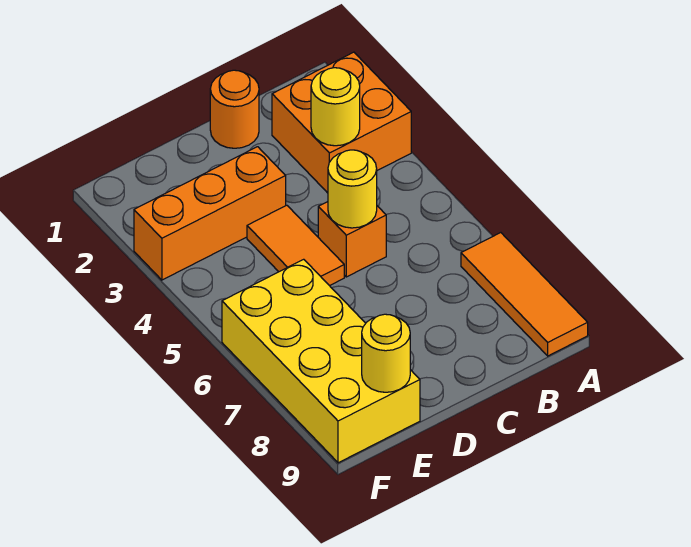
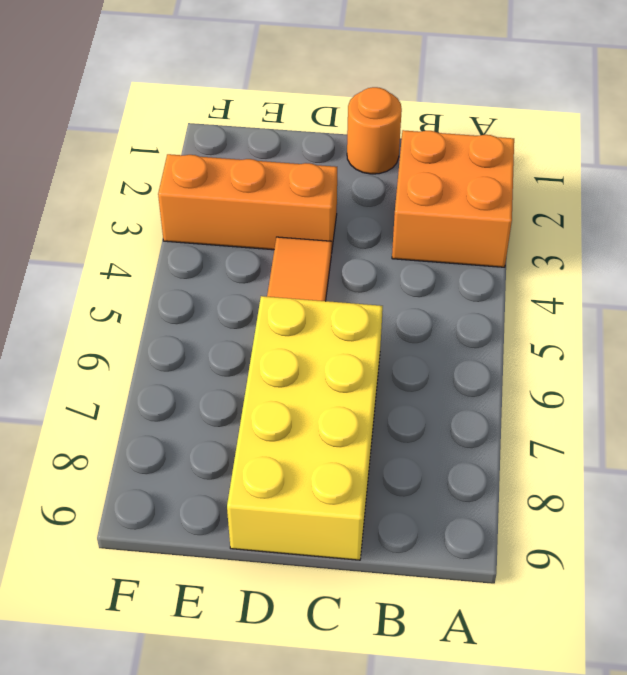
yellow 2x4 brick [227,296,383,560] -> yellow 2x4 brick moved to [222,259,420,463]
none -> orange 1x3 tile [461,233,588,356]
none -> orange 1x1 brick [318,202,386,277]

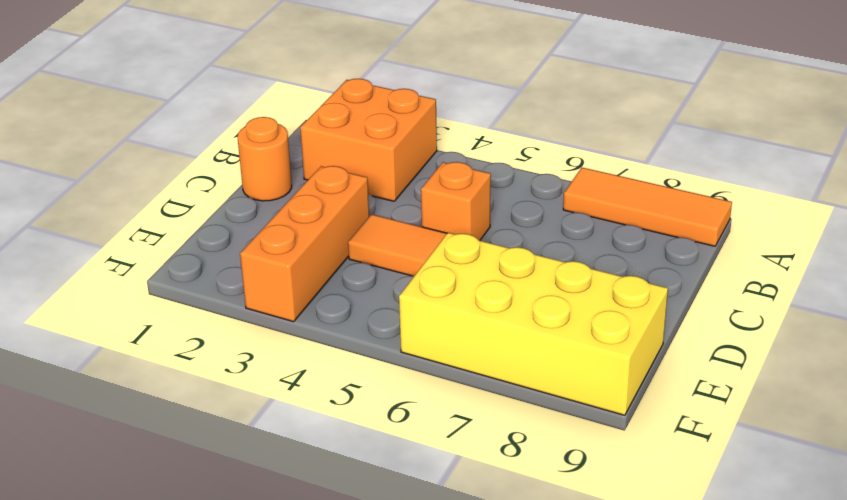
none -> yellow 1x1 round brick [311,68,360,146]
none -> yellow 1x1 round brick [328,150,377,228]

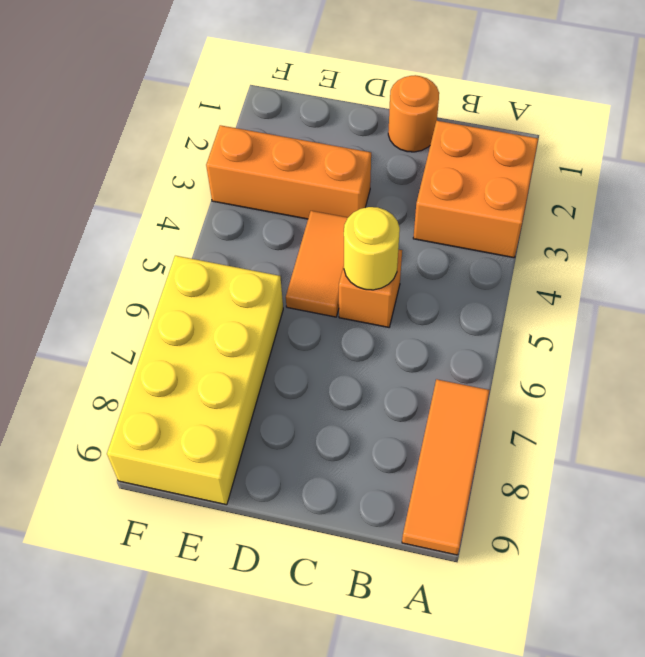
none -> yellow 1x1 round brick [311,68,360,146]
none -> yellow 1x1 round brick [362,314,410,392]

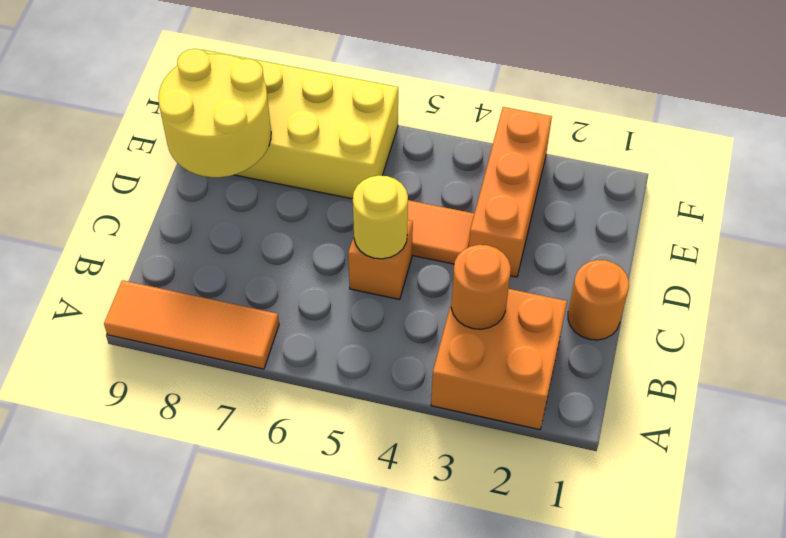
orange 1x1 round brick [451,245,511,329] -> yellow 1x1 round brick [311,68,360,146]
yellow 2x2 round brick [158,49,271,177] -> yellow 1x1 round brick [362,314,410,392]

